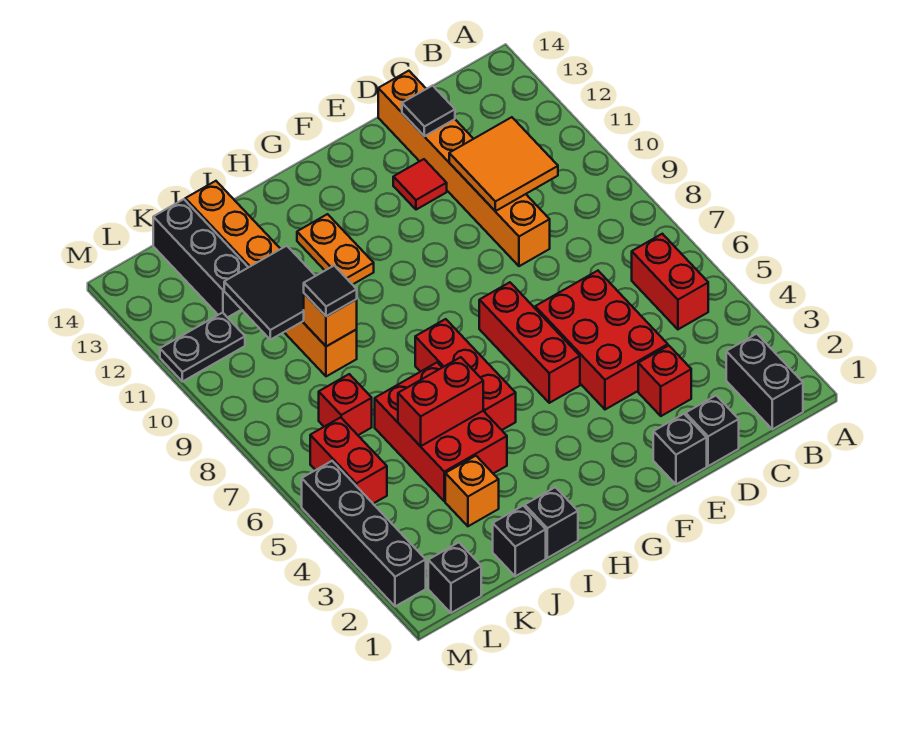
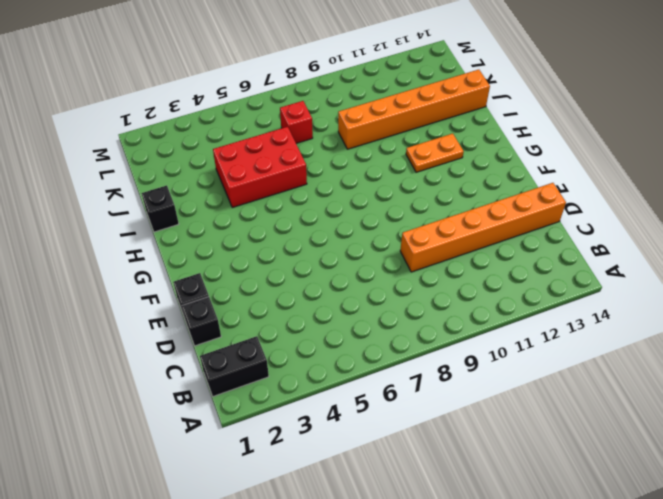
none -> red 1x2 brick [632,234,708,329]
none -> red 1x1 brick [638,346,691,416]
none -> red 2x3 brick [535,271,668,410]

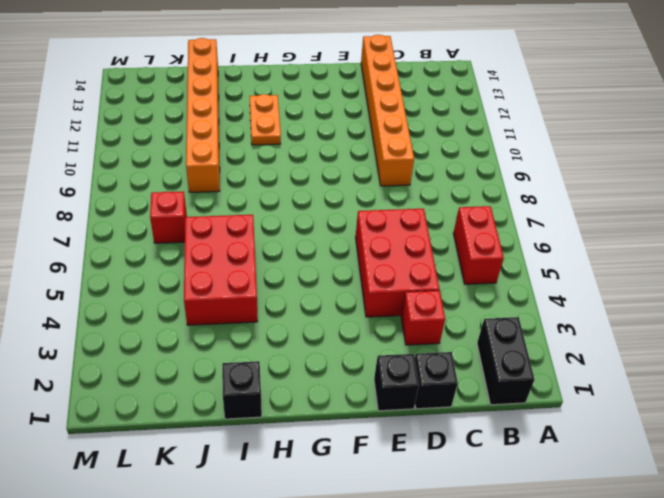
none -> red 1x1 tile [393,159,447,210]
none -> red 1x3 brick [479,282,580,403]
none -> red 1x3 brick [415,319,516,430]

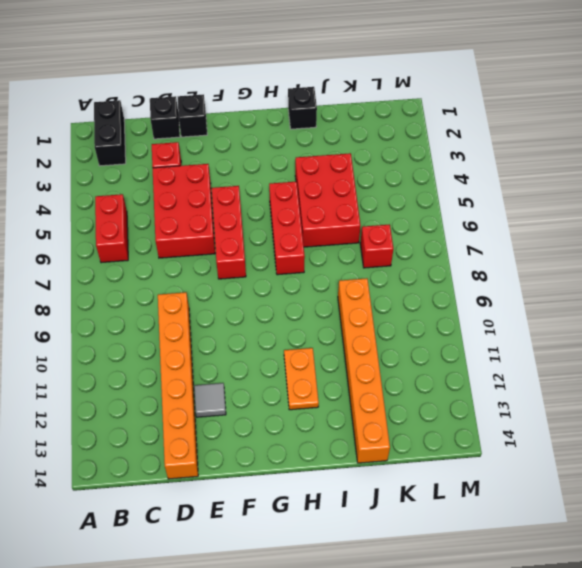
grey 1x1 tile [194,383,226,417] -> red 1x1 tile [393,159,447,210]
none -> black 1x1 brick [493,506,546,576]
none -> orange 1x1 brick [445,456,499,526]
none -> black 1x3 brick [153,199,248,318]

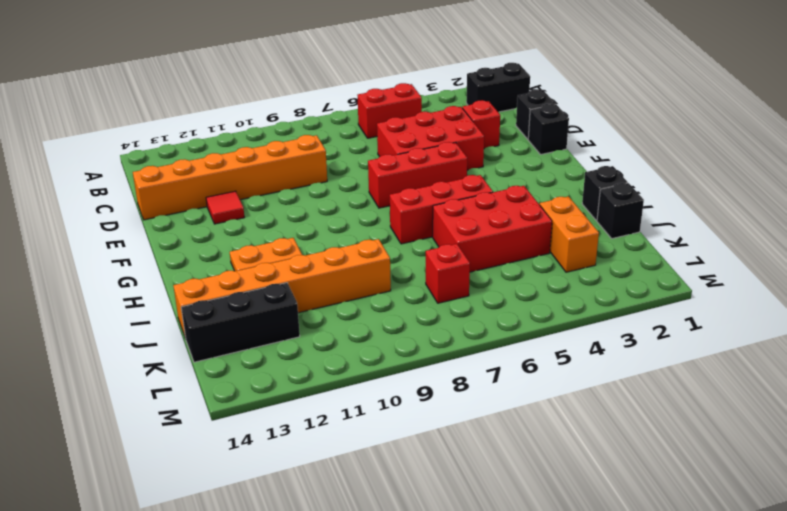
orange 1x2 brick [540,196,599,272] -> orange 1x1 brick [445,456,499,526]
none -> black 1x1 brick [428,542,481,613]
none -> red 1x2 brick [310,417,387,504]
none -> black 1x2 plate [160,313,245,382]

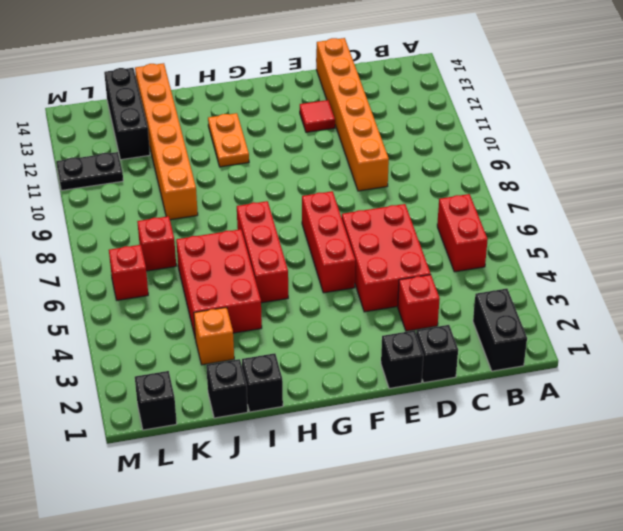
red 1x1 brick [109,245,148,300] -> red 1x2 brick [310,417,387,504]
none -> black 1x4 brick [302,461,426,606]
none -> orange 2x2 tile [449,117,558,211]
none -> black 1x1 tile [402,86,455,136]

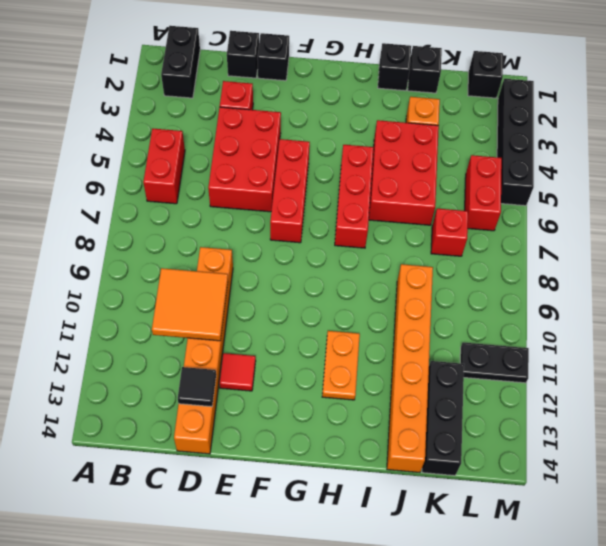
none -> red 1x2 brick [398,357,483,446]
none -> orange 1x1 brick [304,294,357,346]
none -> black 2x2 tile [224,246,315,340]

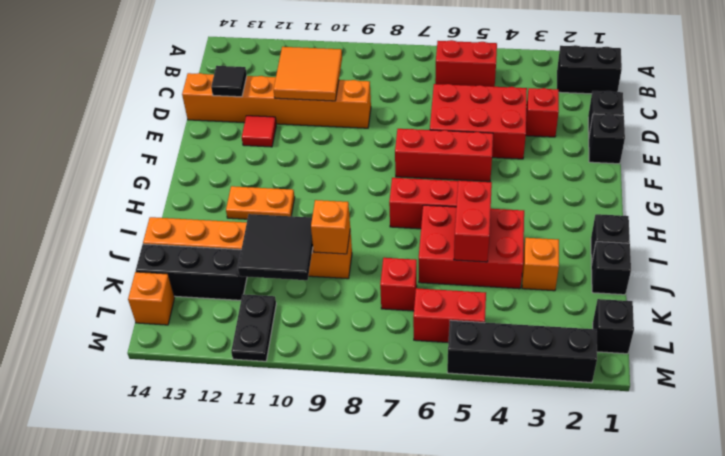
orange 1x1 brick [128,272,175,325] -> none
none -> black 1x1 tile [304,266,357,316]

